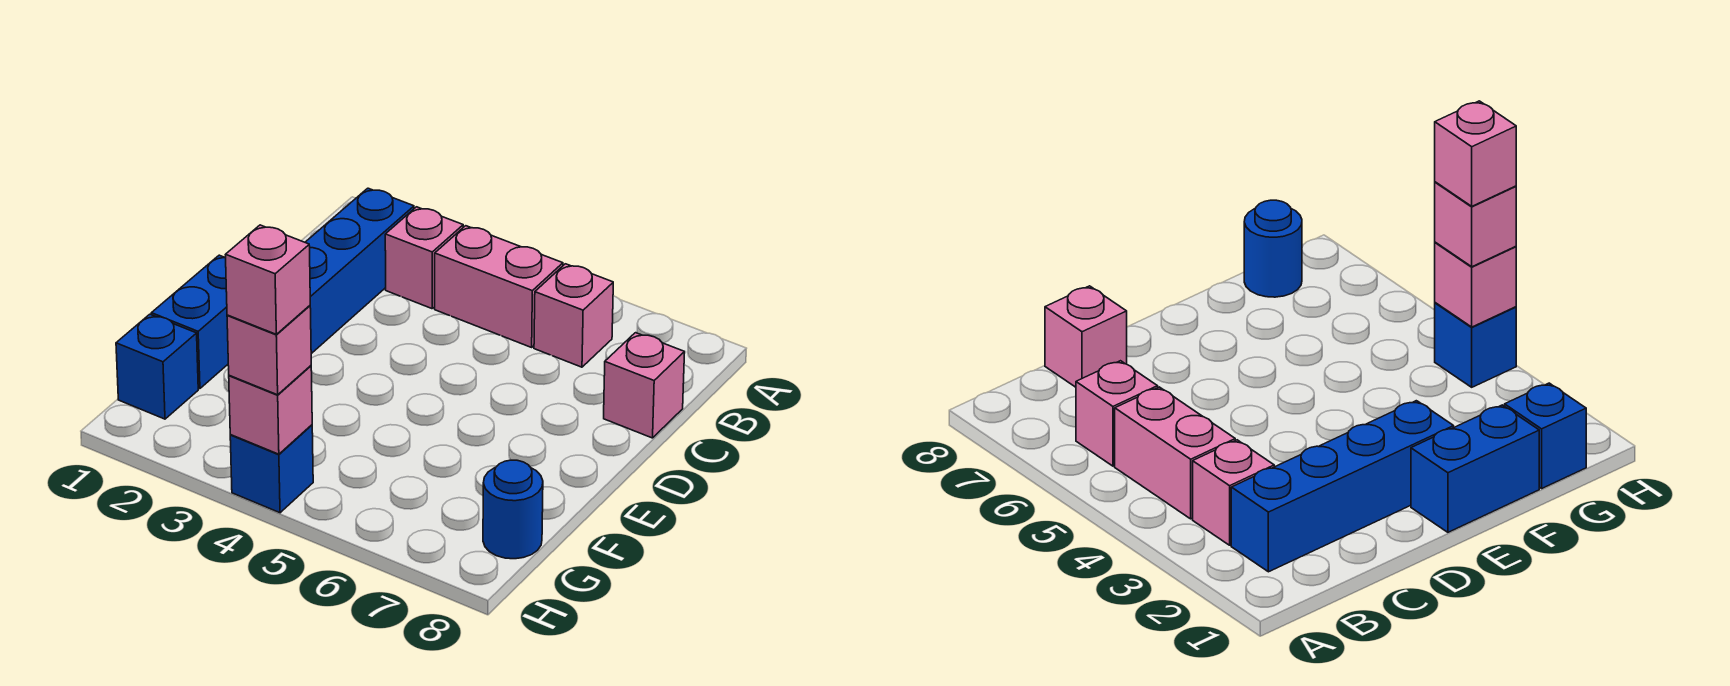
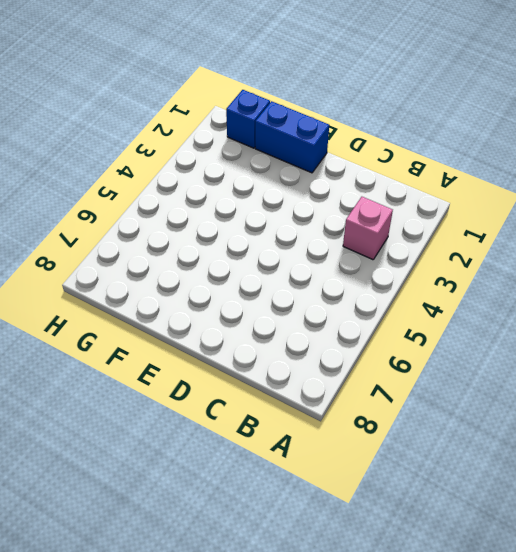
none -> blue 1x4 brick [305,188,414,354]
none -> pink 1x2 brick [435,226,563,347]
none -> pink 1x1 brick [534,264,613,367]

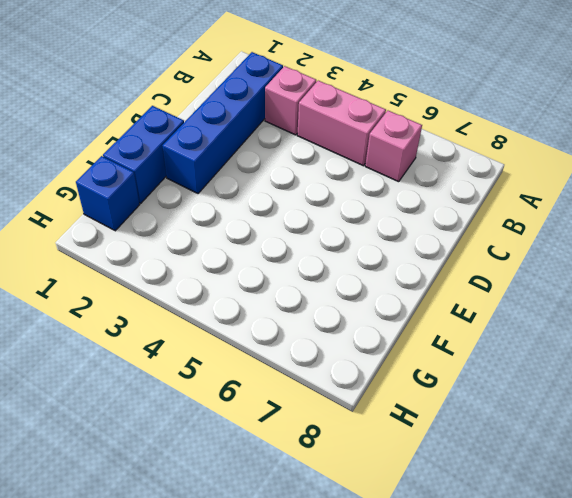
none -> pink 1x1 brick [604,333,685,438]
none -> blue 1x1 round brick [483,460,543,559]
none -> blue 1x1 brick [230,425,313,513]

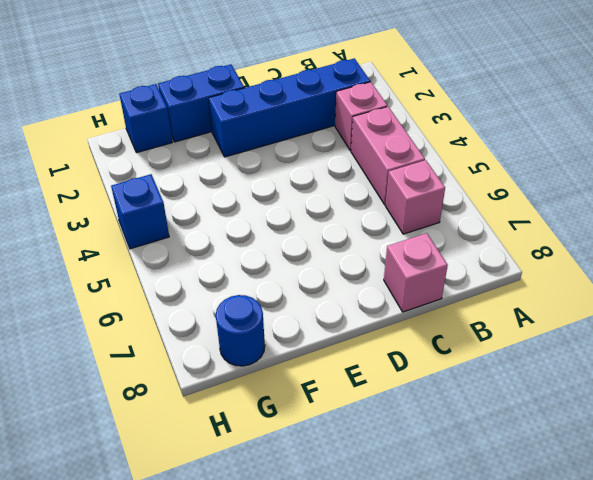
none -> pink 1x1 brick [229,366,312,454]
none -> pink 1x1 brick [227,306,311,395]
none -> pink 1x1 brick [225,225,310,334]

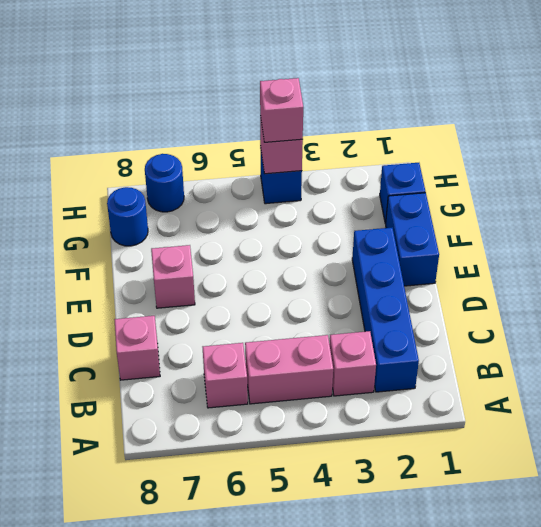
pink 1x1 brick [151,245,195,308] -> pink 1x1 brick moved to [225,225,310,334]
blue 1x1 round brick [145,154,184,212] -> none

